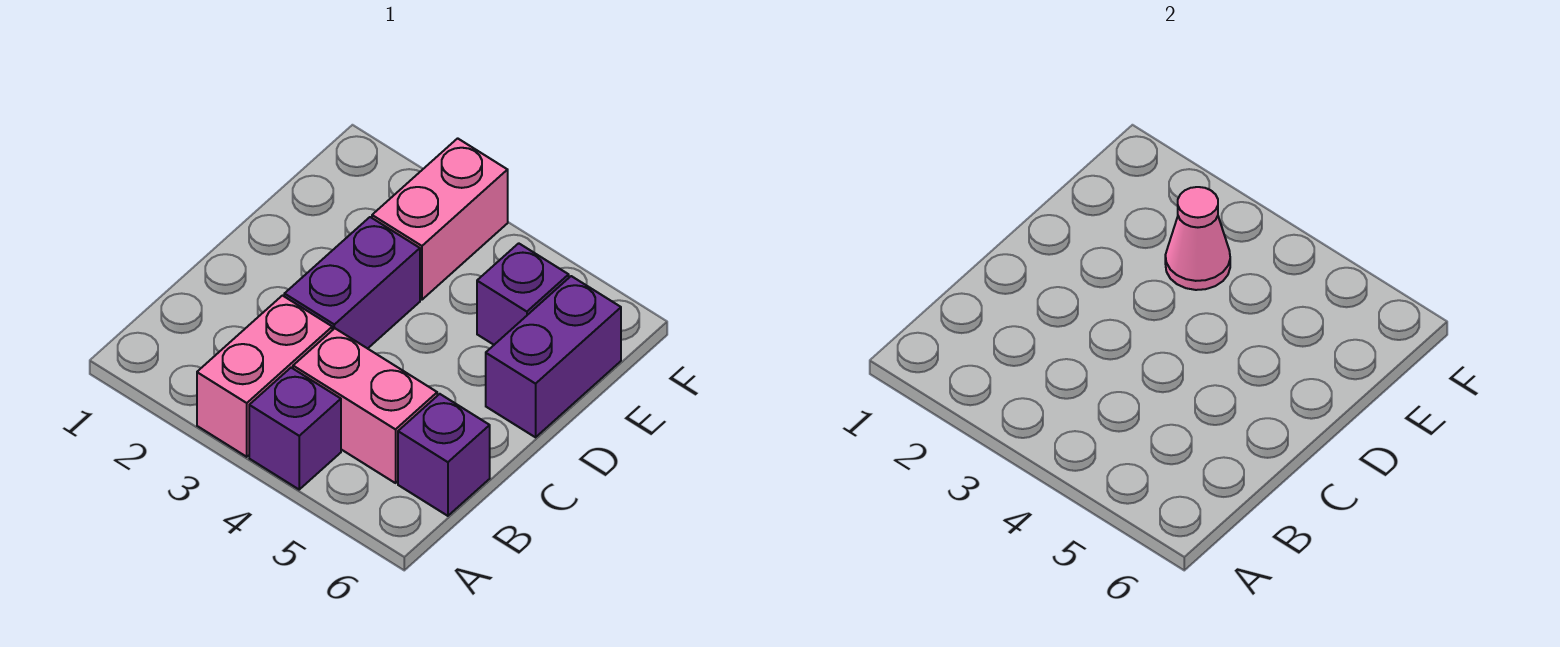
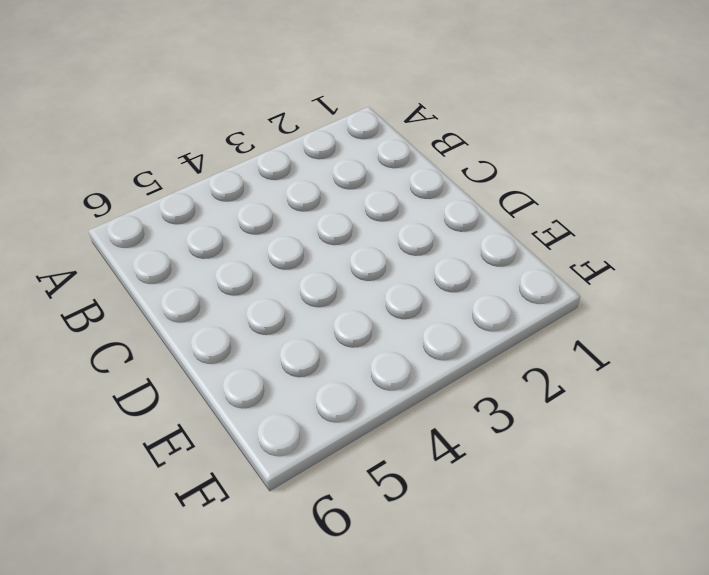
none -> pink 1x2 brick [197,296,332,457]
none -> purple 1x1 brick [249,368,341,489]

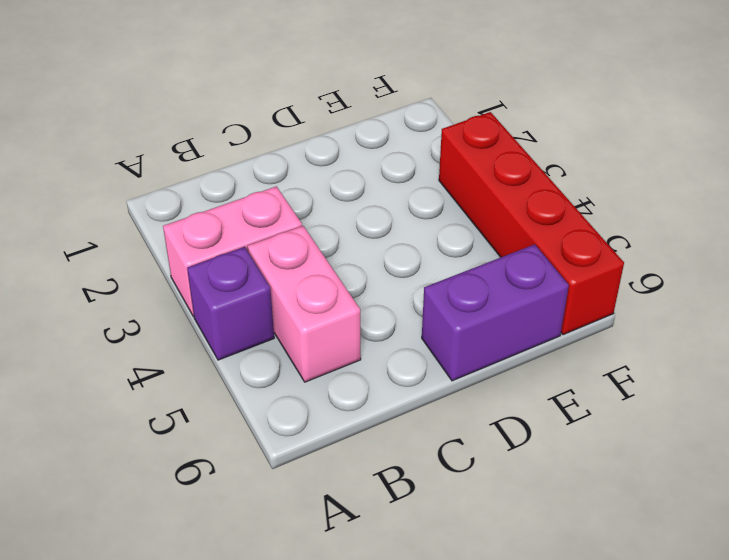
red 1x4 brick [439,112,624,335] -> pink 1x2 brick [372,138,508,300]
none -> purple 1x1 brick [398,394,490,516]
none -> purple 1x2 brick [284,217,420,349]

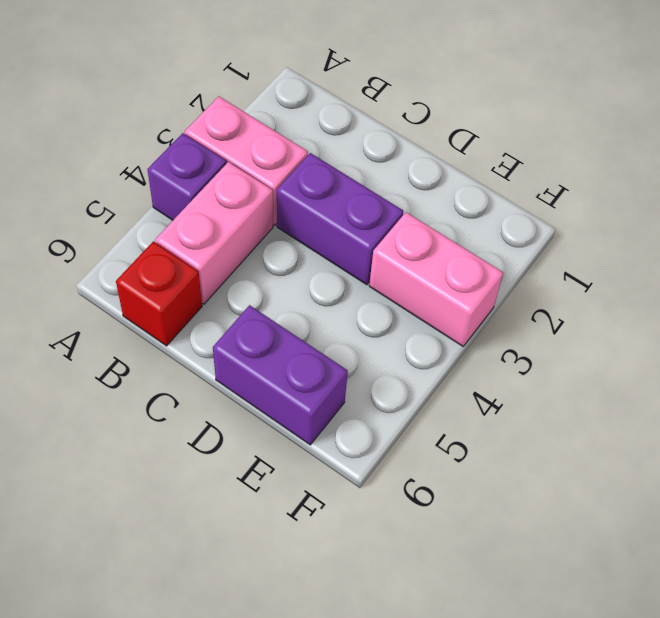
red 1x1 brick [116,241,202,346] -> purple 1x1 brick [398,394,490,516]
none -> purple 1x1 brick [477,243,569,345]
none -> pink 1x1 cone [1165,187,1230,290]

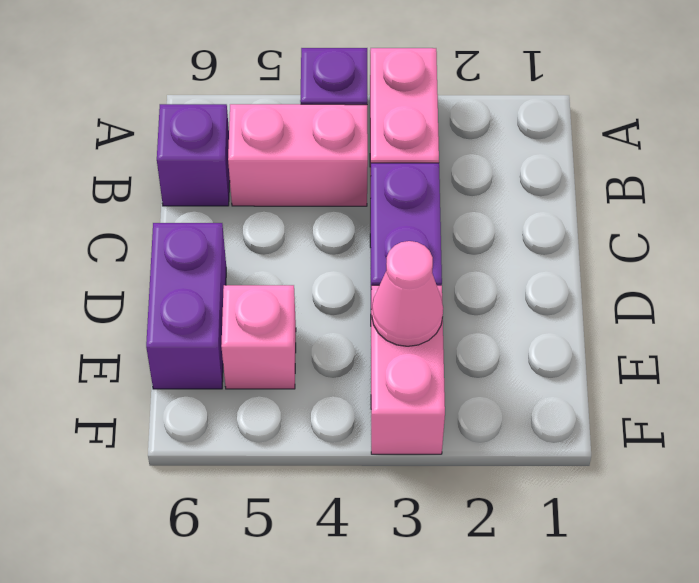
pink 1x1 brick [221,285,296,389] -> purple 1x1 brick [477,243,569,345]

